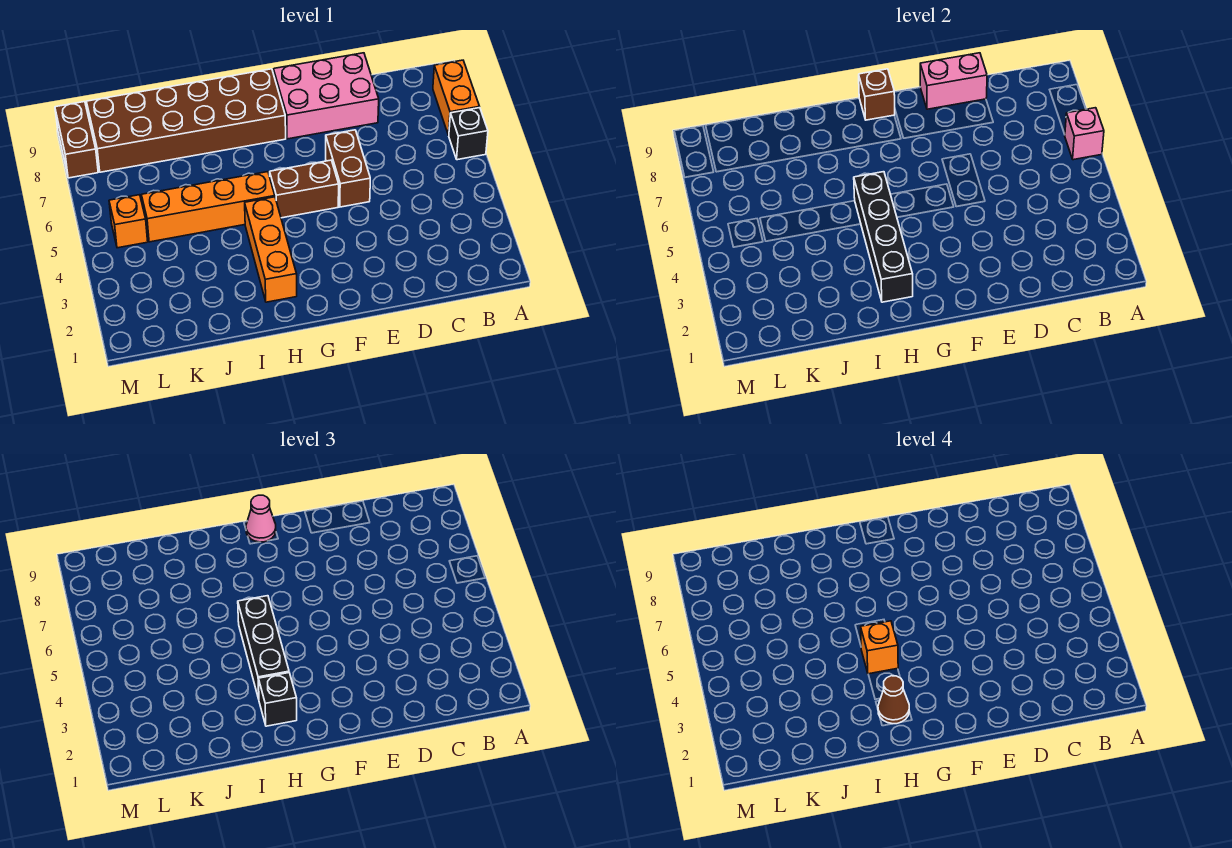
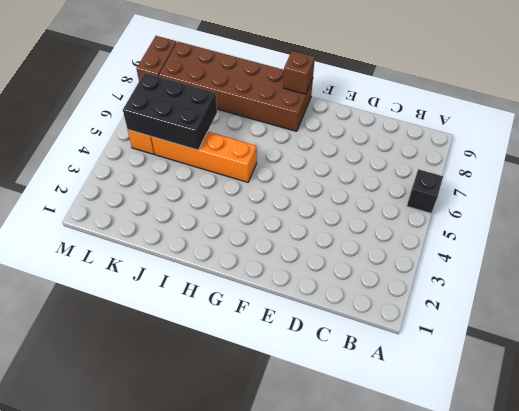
black 2x3 brick [123,73,217,150] -> none
none -> orange 1x2 brick [433,60,479,135]
none -> pink 2x3 brick [273,53,379,139]
none -> brown 1x2 brick [326,130,370,207]

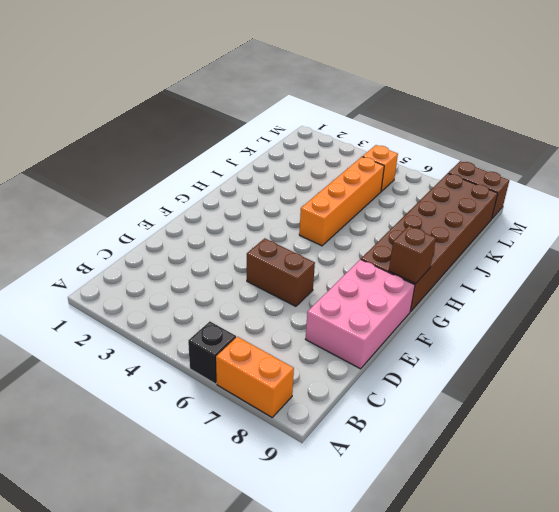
none -> brown 1x2 brick [270,160,339,218]
none -> orange 1x3 brick [245,197,297,302]
none -> pink 1x1 brick [1065,108,1104,160]

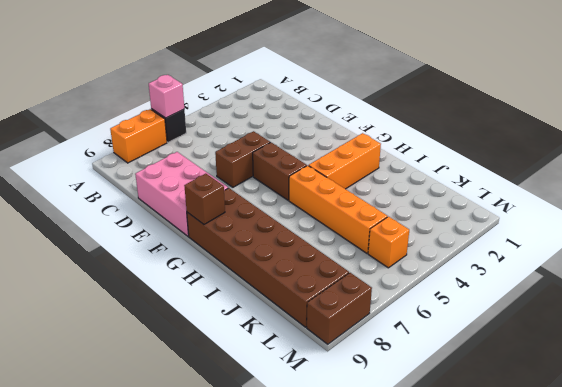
none -> pink 1x2 brick [920,53,987,109]
none -> black 1x4 brick [854,172,913,302]
none -> pink 1x1 cone [246,495,276,542]

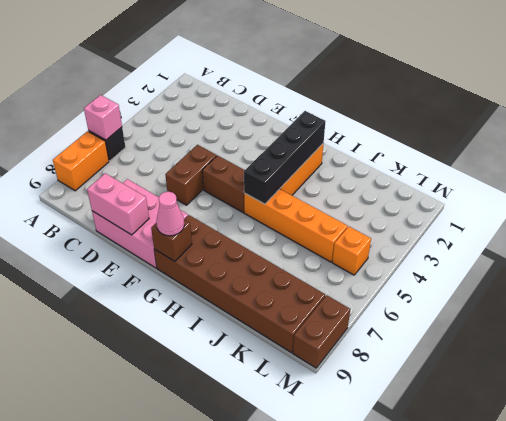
none -> black 1x1 brick [258,673,297,726]
none -> black 1x3 brick [238,596,289,699]
none -> brown 1x1 cone [878,676,909,724]

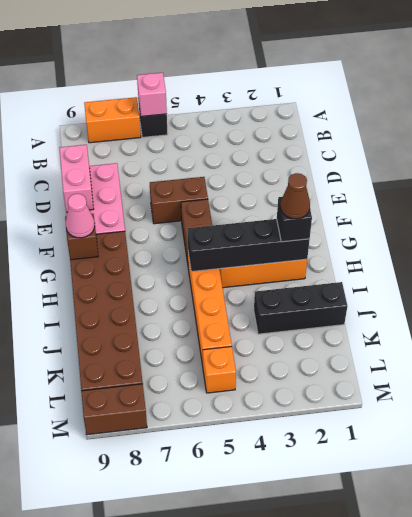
black 1x3 brick [254,282,347,334] -> black 1x3 brick moved to [238,596,289,699]
none -> orange 1x1 brick [861,621,898,674]

